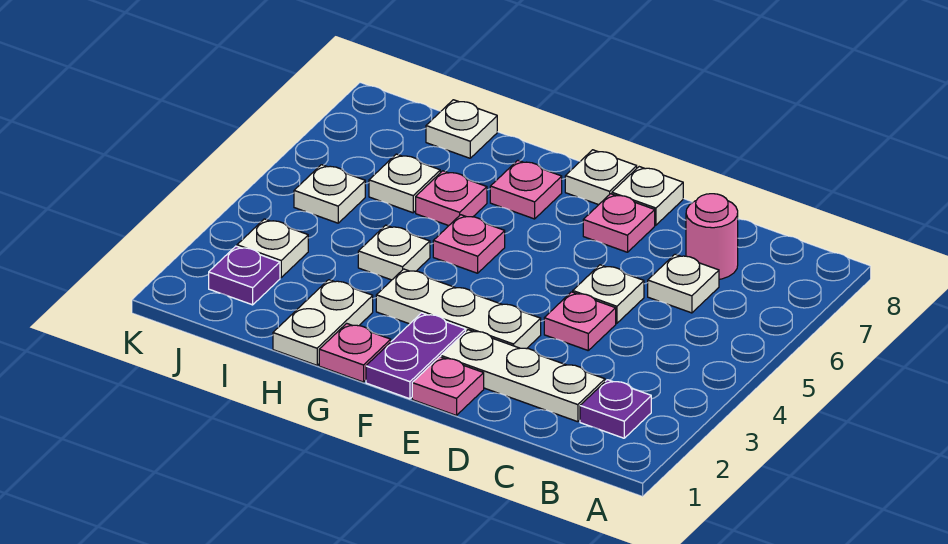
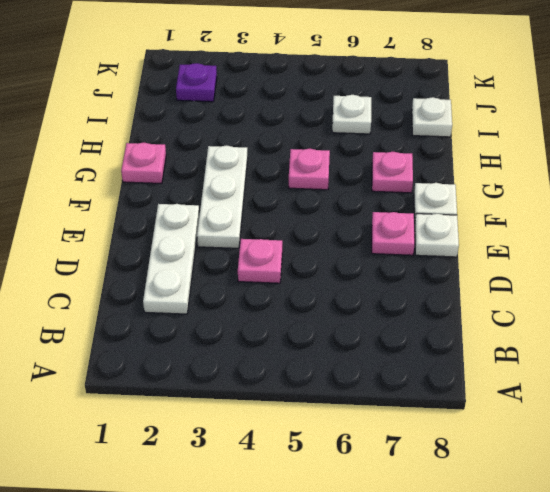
none -> purple 1x1 plate [580,380,651,438]
none -> white 1x1 plate [648,254,719,313]
none -> pink 1x1 round brick [686,194,738,279]

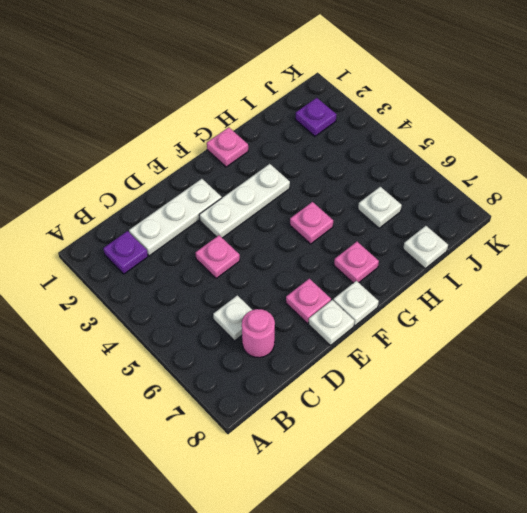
none -> white 1x1 plate [573,265,644,323]
none -> pink 1x1 plate [412,357,484,416]
none -> purple 1x2 plate [366,313,466,399]

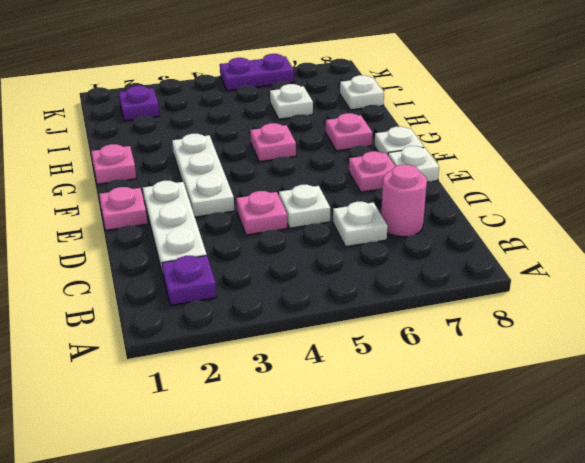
purple 1x2 plate [220,54,294,91] -> purple 1x2 plate moved to [366,313,466,399]
none -> white 1x2 plate [273,280,373,365]
none -> white 1x1 plate [358,225,430,280]
none -> pink 1x1 plate [416,171,487,226]

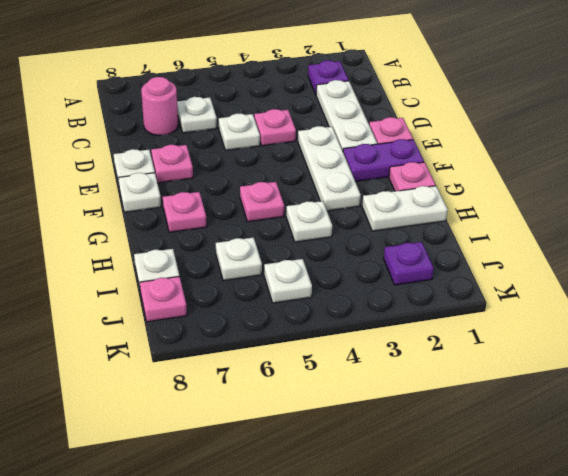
pink 1x1 plate [140,276,187,322] -> pink 1x1 plate moved to [416,171,487,226]
none -> white 1x1 plate [237,219,308,277]

